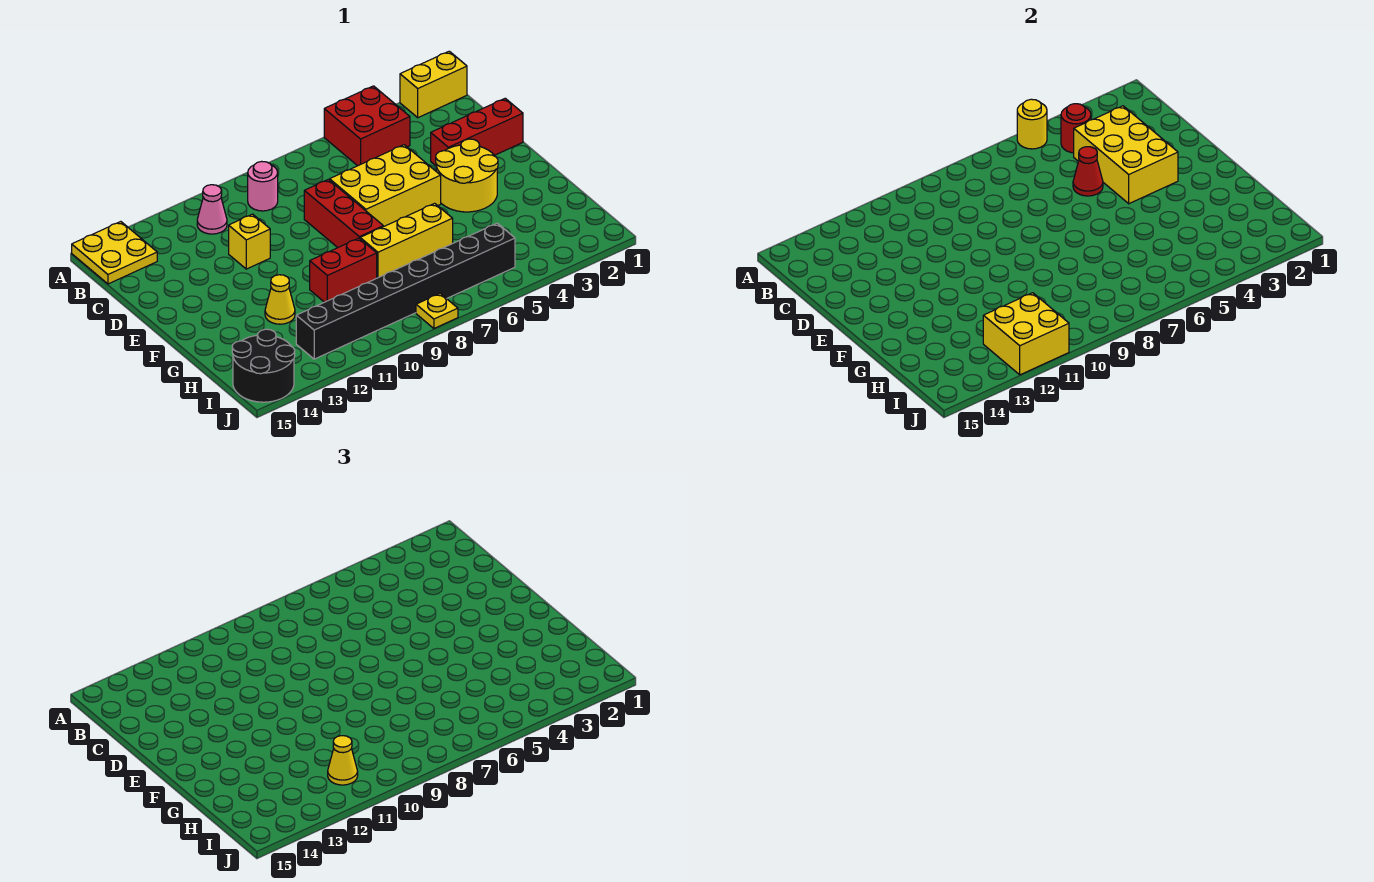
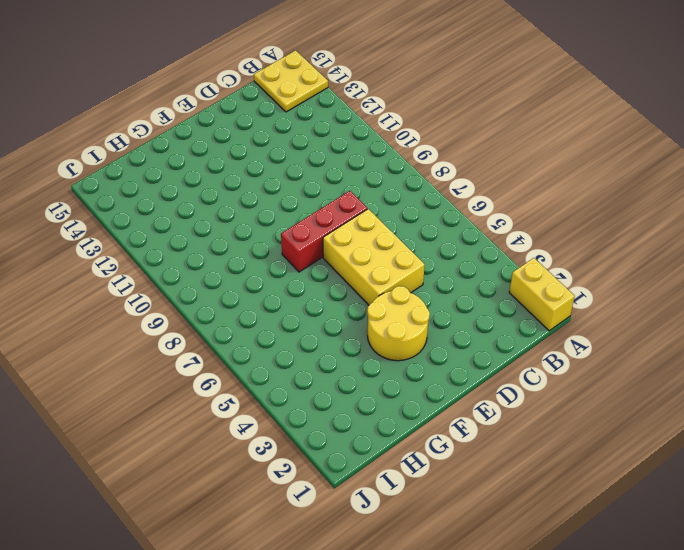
none -> red 2x2 brick [324,86,410,166]
none -> pink 1x1 round brick [248,161,278,211]
none -> pink 1x1 cone [197,185,227,234]

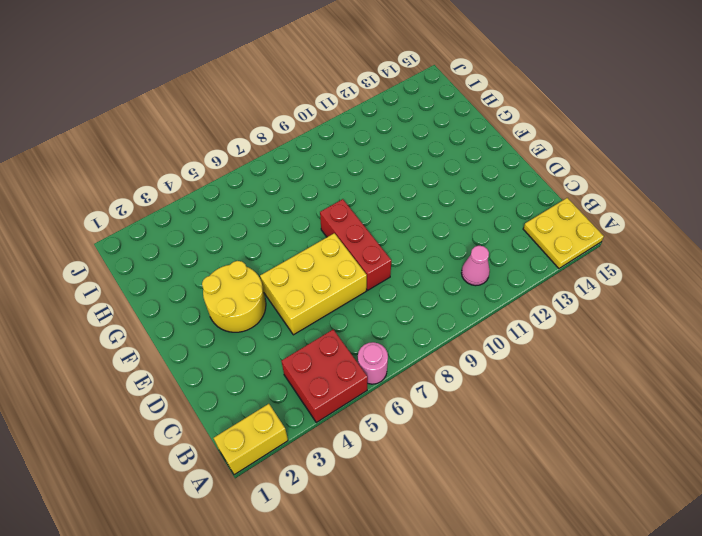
pink 1x1 round brick [358,342,388,384] -> pink 1x1 round brick moved to [248,161,278,211]
none -> red 1x3 brick [431,98,523,166]
none -> yellow 1x1 brick [229,214,270,269]
none -> yellow 1x3 brick [360,203,453,278]

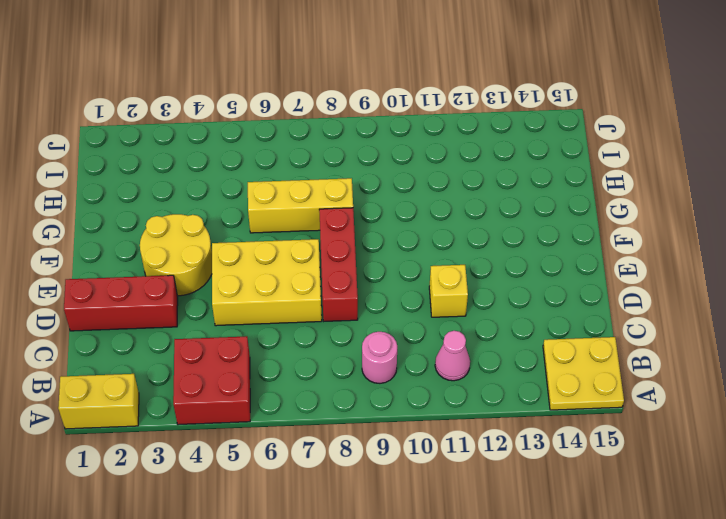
none -> red 1x2 brick [310,238,377,302]
none -> yellow 1x1 cone [265,275,295,324]
none -> black 1x8 brick [296,223,515,359]

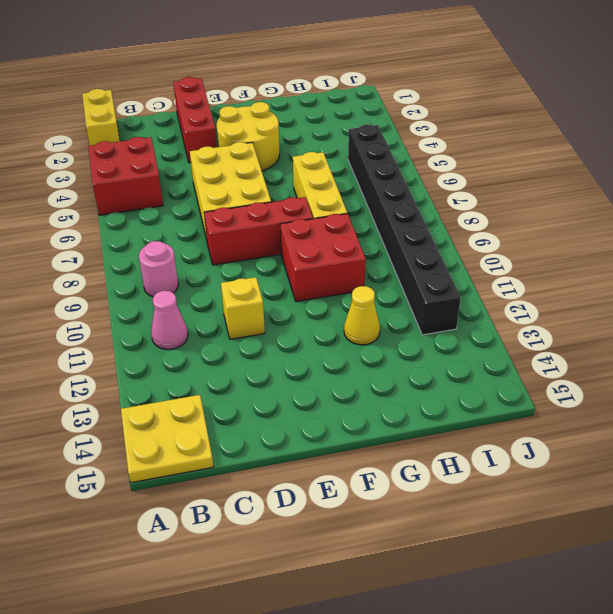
red 2x2 brick [280,214,366,302] -> red 1x2 brick [310,238,377,302]
none -> black 2x2 round brick [232,329,295,402]
none -> yellow 1x1 plate [416,294,458,328]
none -> yellow 1x1 round brick [1017,99,1047,149]

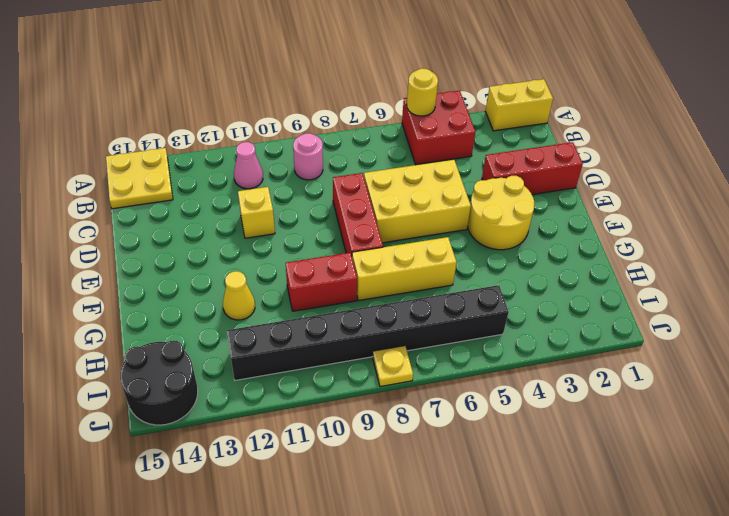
none -> red 1x1 round brick [1061,104,1091,153]
none -> yellow 2x3 brick [1074,106,1178,204]
none -> red 1x1 cone [1073,147,1103,196]

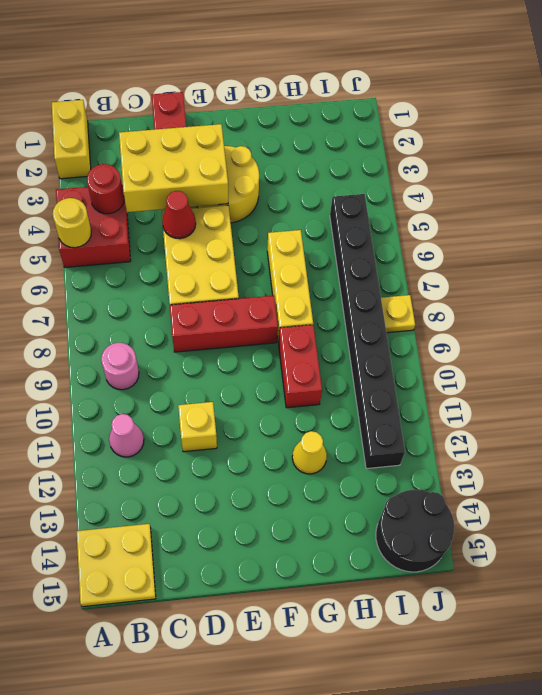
none -> yellow 2x2 brick [983,293,1069,375]
none -> yellow 1x1 cone [328,736,358,785]

